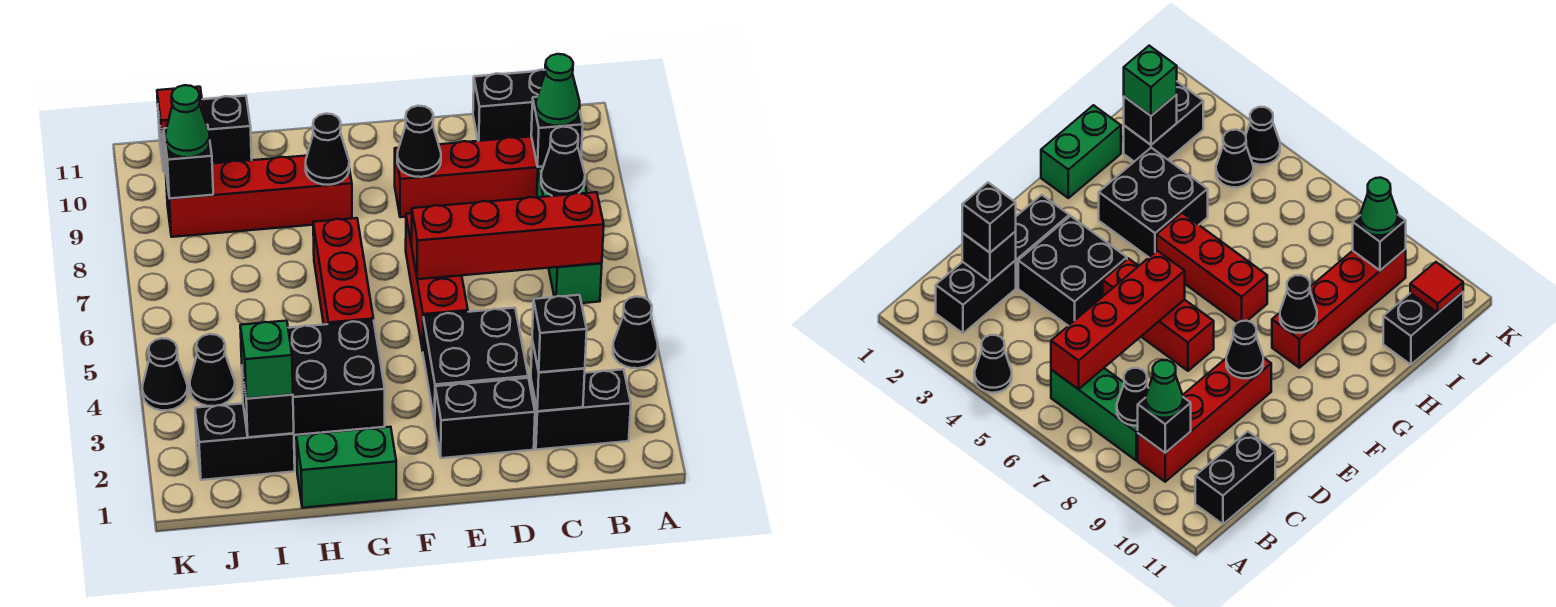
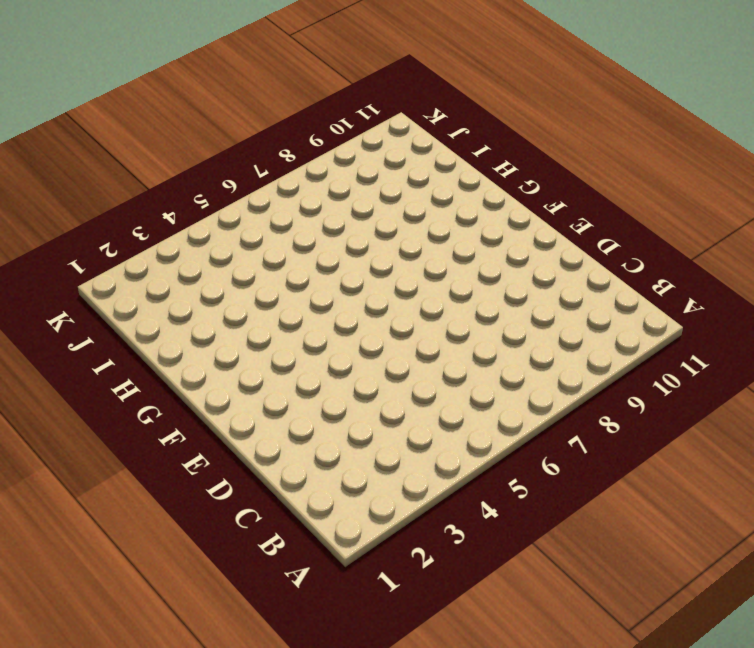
none -> black 1x1 cone [613,296,658,368]
none -> black 1x2 brick [531,369,631,450]
none -> green 1x3 brick [537,169,602,303]

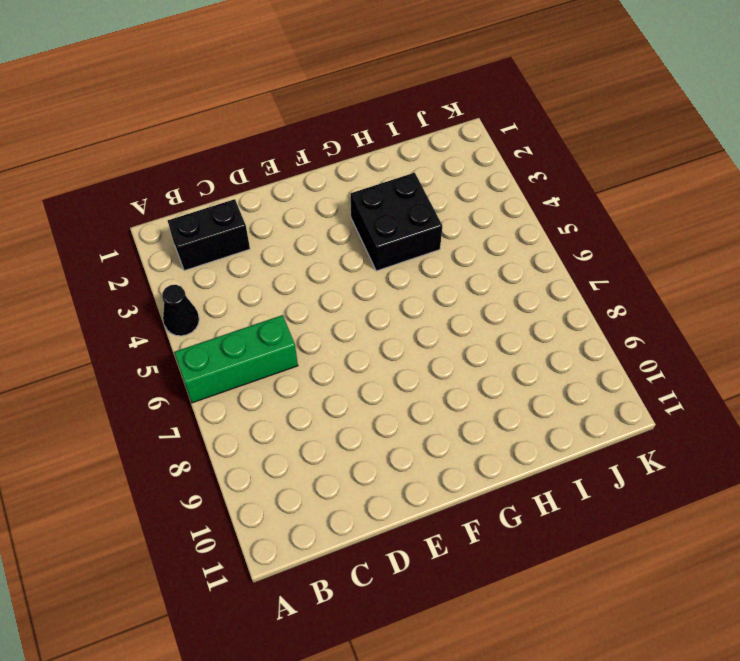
green 1x3 brick [174,315,298,403] -> green 1x3 brick turned to [537,169,602,303]
none -> red 1x4 brick [395,137,543,217]
none -> black 1x2 brick [473,70,545,141]
none -> black 1x2 brick [435,378,535,458]

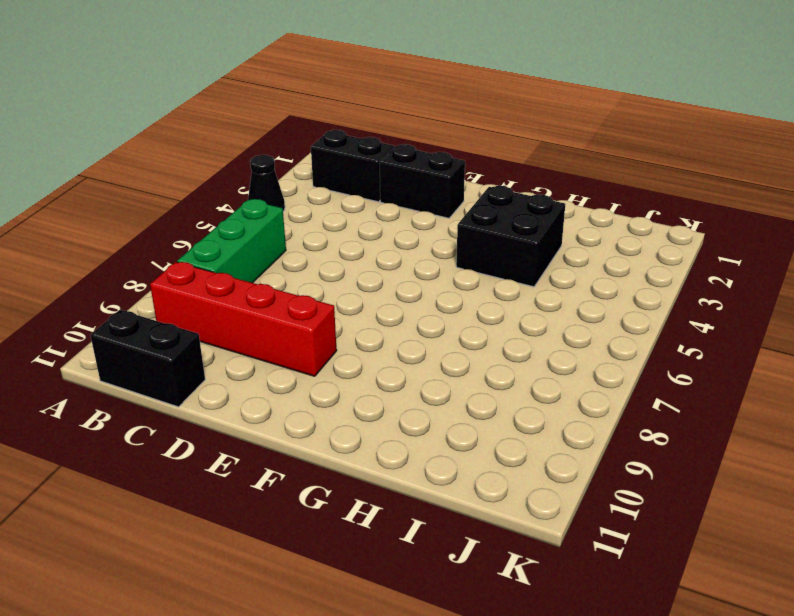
none -> black 2x2 brick [423,308,528,422]
none -> red 1x3 brick [406,213,468,351]
none -> green 1x2 brick [296,427,396,508]

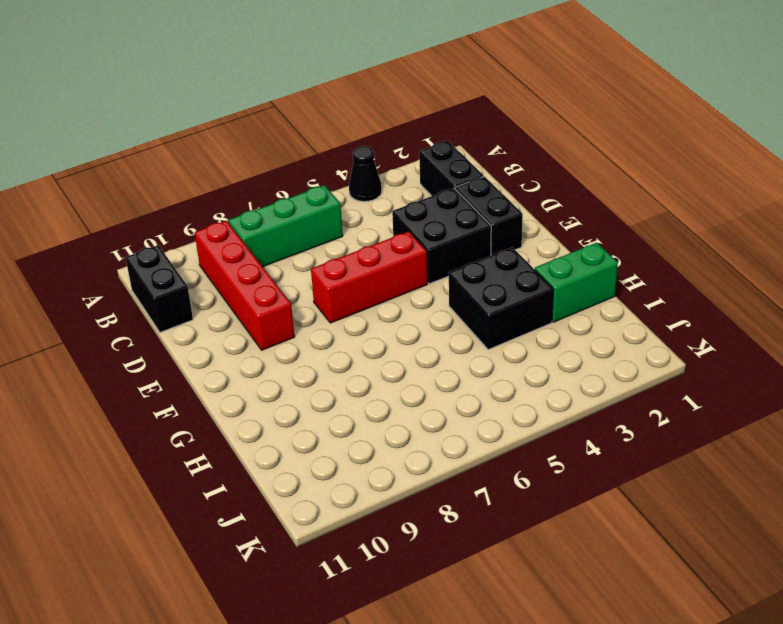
green 1x2 brick [535,243,618,322] -> green 1x2 brick turned to [296,427,396,508]
none -> red 1x3 brick [313,218,373,325]
none -> red 1x4 brick [166,156,352,237]
none -> black 1x2 brick [195,403,295,480]

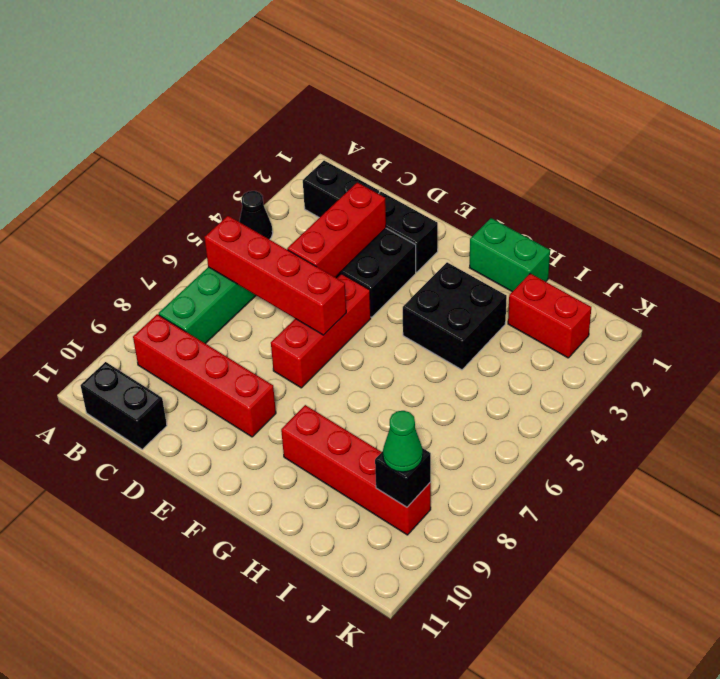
red 1x3 brick [287,182,386,277] -> red 1x3 brick moved to [313,218,373,325]
red 1x2 brick [508,273,591,358] -> black 1x2 brick [195,403,295,480]
none -> black 1x2 brick [158,96,252,172]
none -> black 1x1 cone [190,334,235,406]
none -> black 1x1 cone [142,338,188,410]

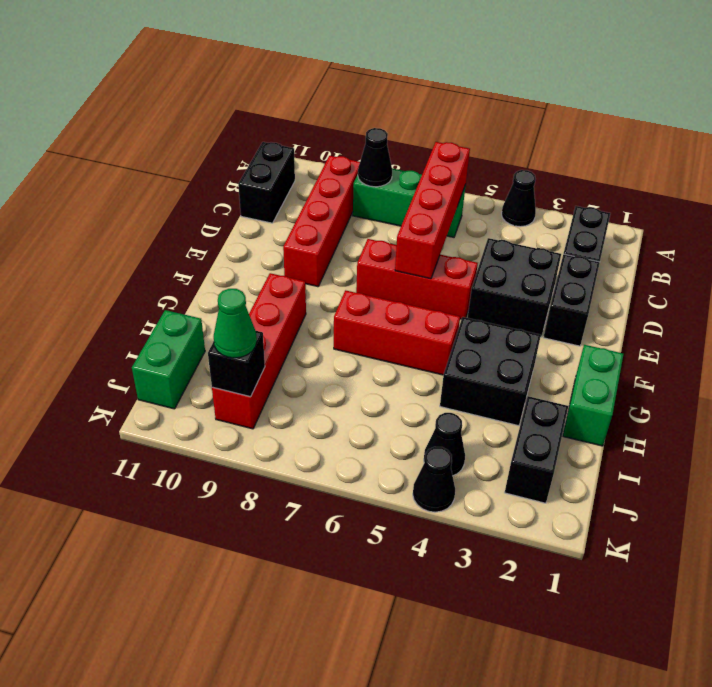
green 1x2 brick [132,310,205,409] -> black 1x2 brick [158,96,252,172]
none -> black 1x1 brick [531,97,583,167]
none -> black 1x1 brick [531,340,585,411]
none -> black 1x1 cone [397,106,441,177]

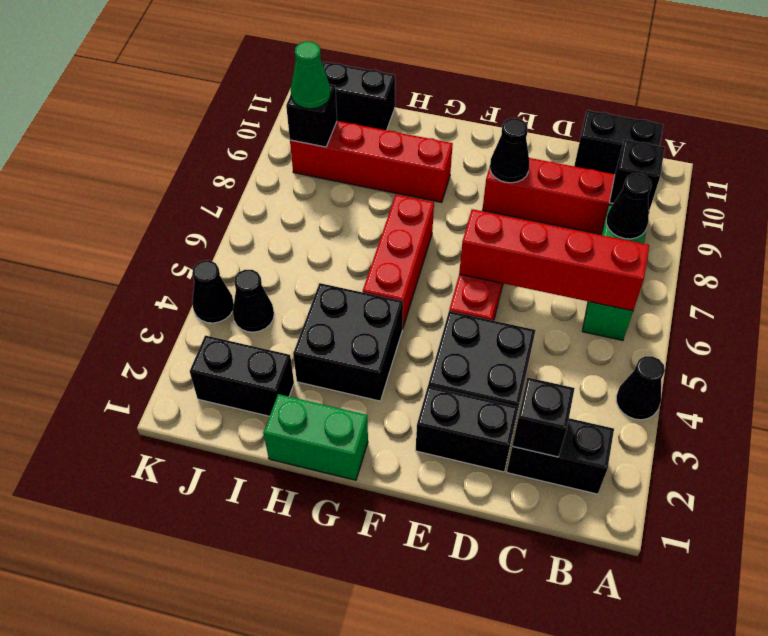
none -> black 1x1 cone [306,114,349,185]
none -> black 1x1 brick [242,370,294,437]
none -> red 1x1 tile [157,87,204,133]

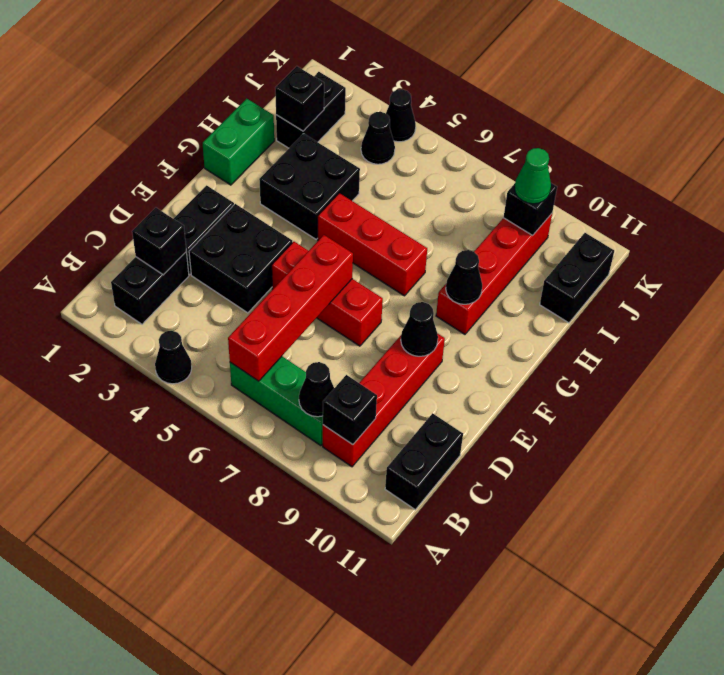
none -> red 1x1 tile [157,87,204,133]
none -> green 1x1 cone [536,54,580,126]
none -> black 1x1 brick [532,295,587,372]

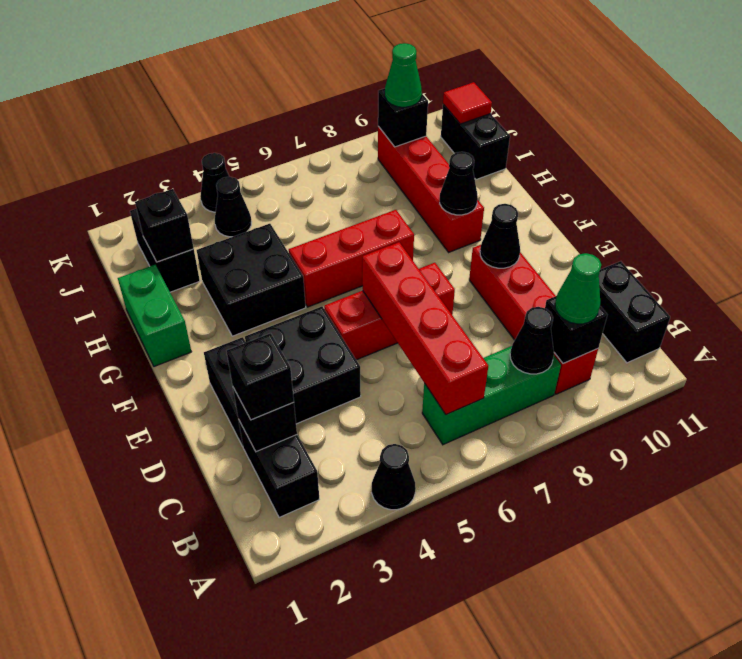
none -> green 1x1 brick [240,321,293,399]

